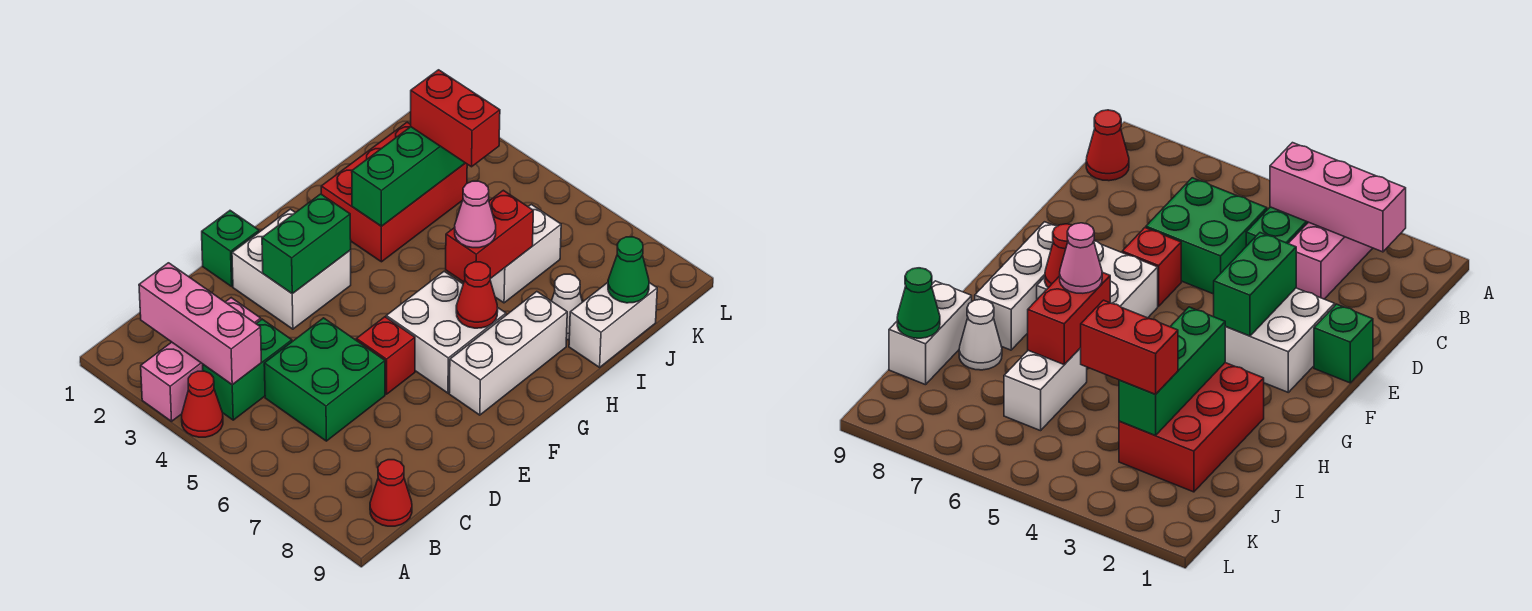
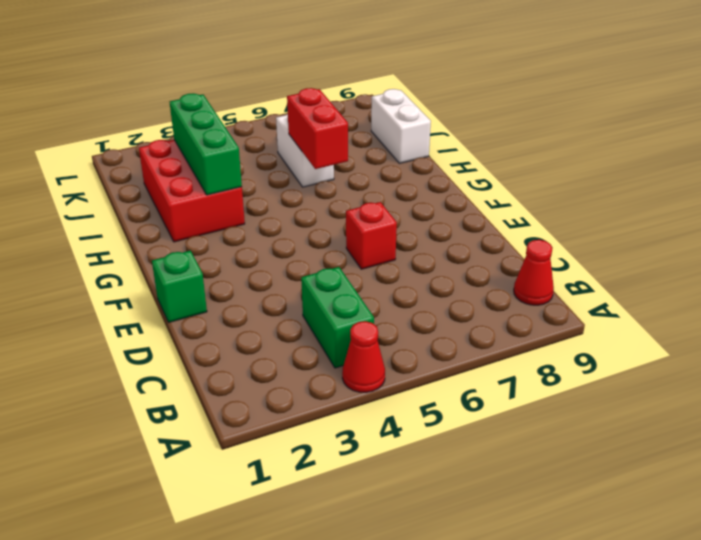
none -> pink 1x3 brick [141,298,261,421]
none -> green 2x2 brick [264,318,385,441]
none -> white 2x2 brick [232,209,351,329]

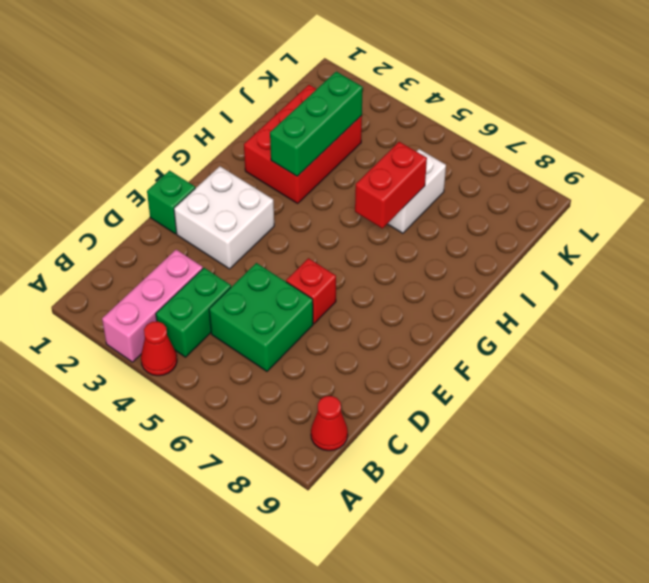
none -> white 2x2 brick [386,271,506,393]
none -> white 1x3 brick [449,292,567,415]
none -> white 1x1 cone [552,274,582,340]

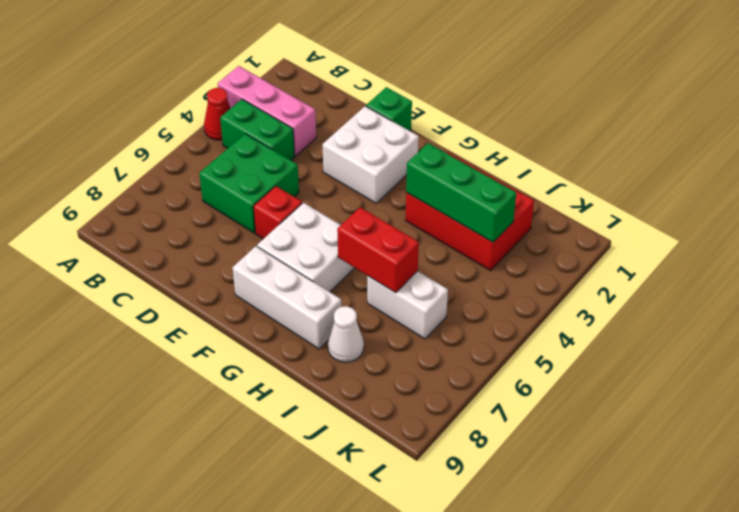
none -> red 1x1 cone [370,460,412,526]
none -> white 1x2 brick [569,283,657,367]
none -> pink 1x3 brick [139,263,261,385]

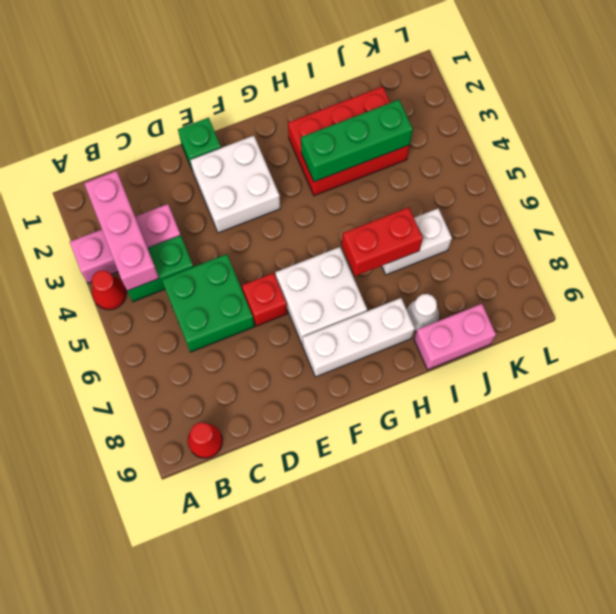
pink 1x2 brick [414,304,496,370] -> white 1x2 brick [569,283,657,367]
none -> green 1x2 brick [262,194,351,294]
none -> red 1x1 cone [456,262,498,328]
none -> green 1x1 cone [608,237,649,303]

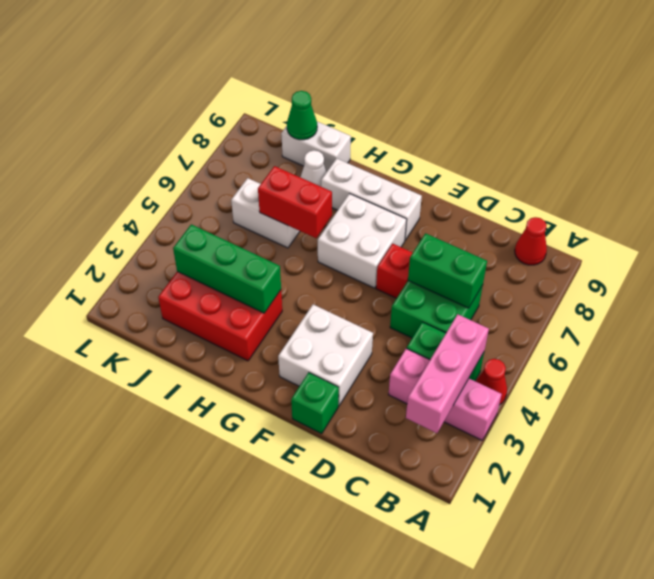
green 1x2 brick [408,233,487,308] -> green 1x2 brick moved to [262,194,351,294]
none -> red 1x1 cone [456,262,498,328]
none -> pink 1x1 cone [455,181,496,248]
none -> red 1x2 brick [411,70,500,167]

